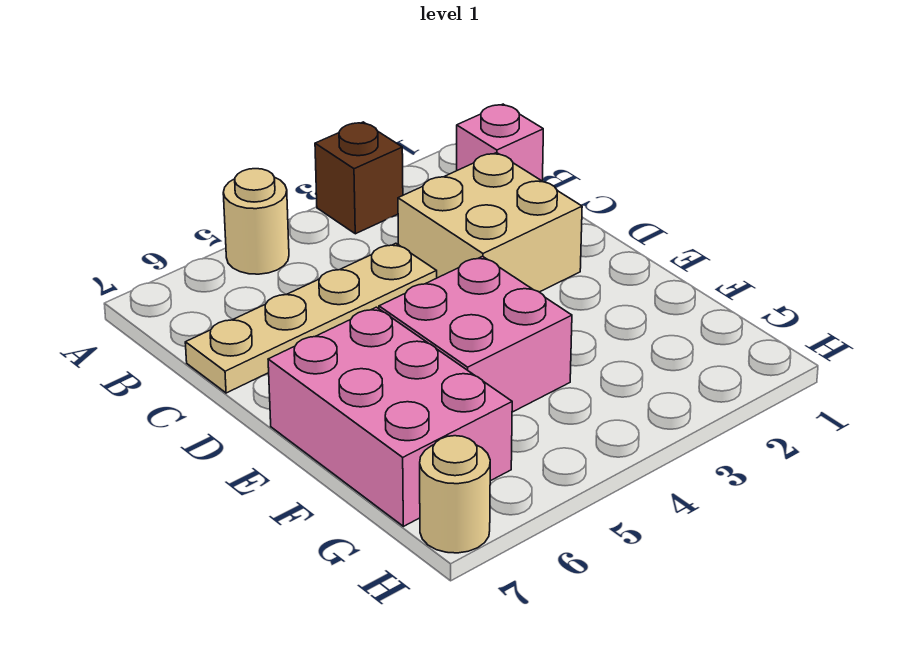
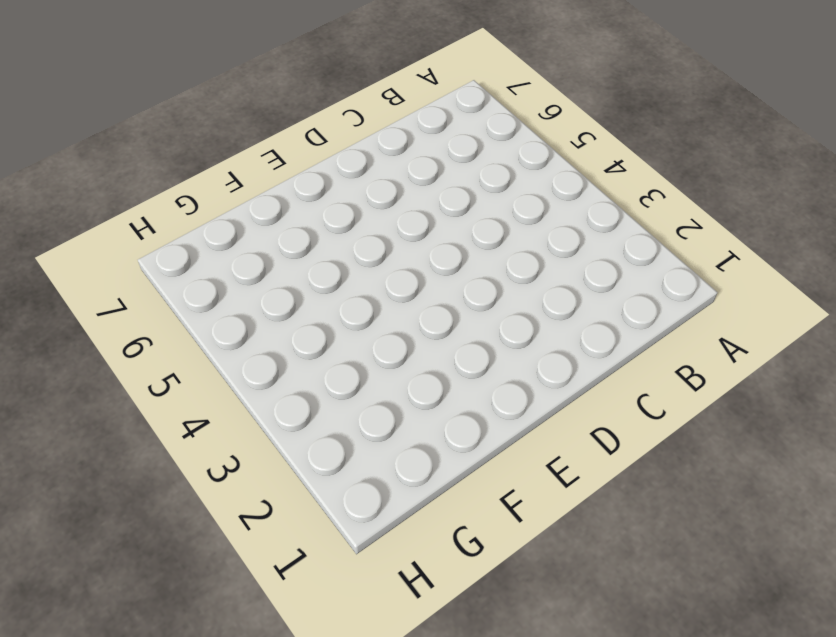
none -> brown 1x1 brick [315,122,403,234]
none -> tan 1x1 round brick [223,169,289,274]

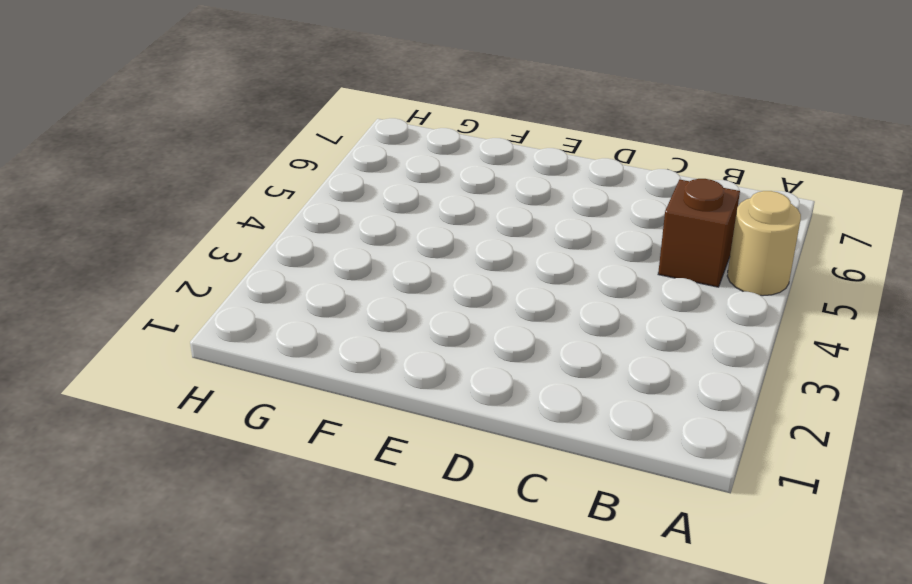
brown 1x1 brick [658,179,740,287] -> brown 1x1 brick moved to [315,122,403,234]
none -> pink 1x1 brick [457,104,543,181]
none -> tan 2x2 brick [398,153,582,292]

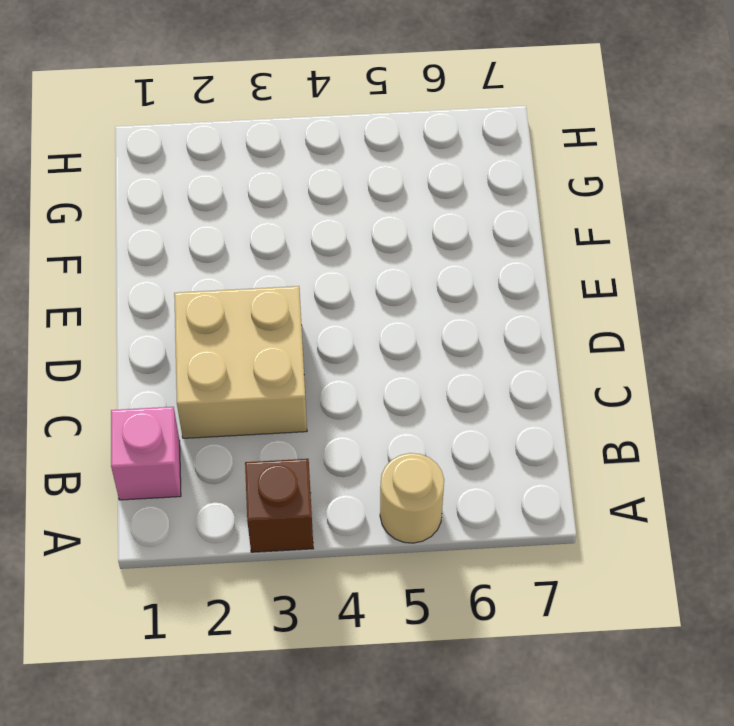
none -> tan 1x4 plate [185,243,437,393]
none -> pink 2x2 brick [379,256,572,412]

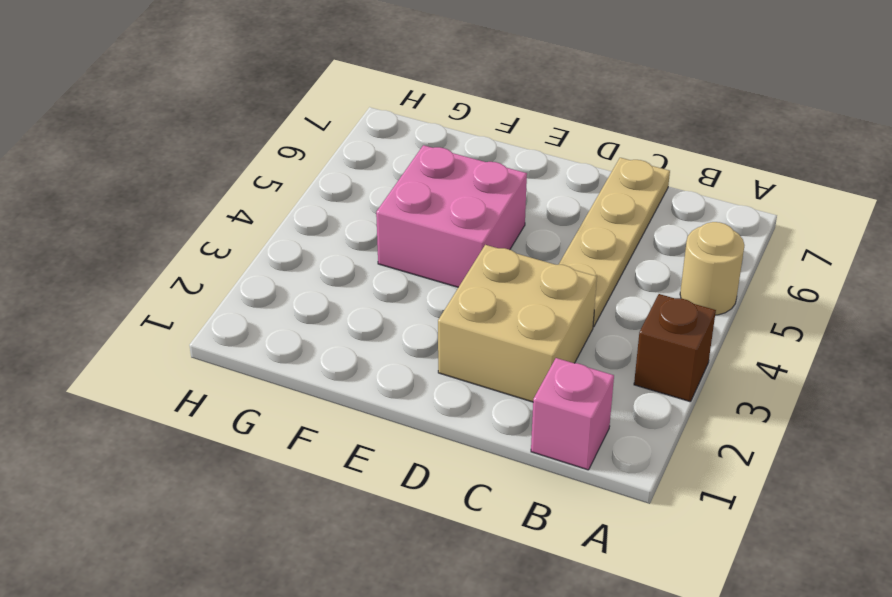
none -> pink 2x3 brick [268,307,512,526]
none -> tan 1x1 round brick [420,436,490,553]

